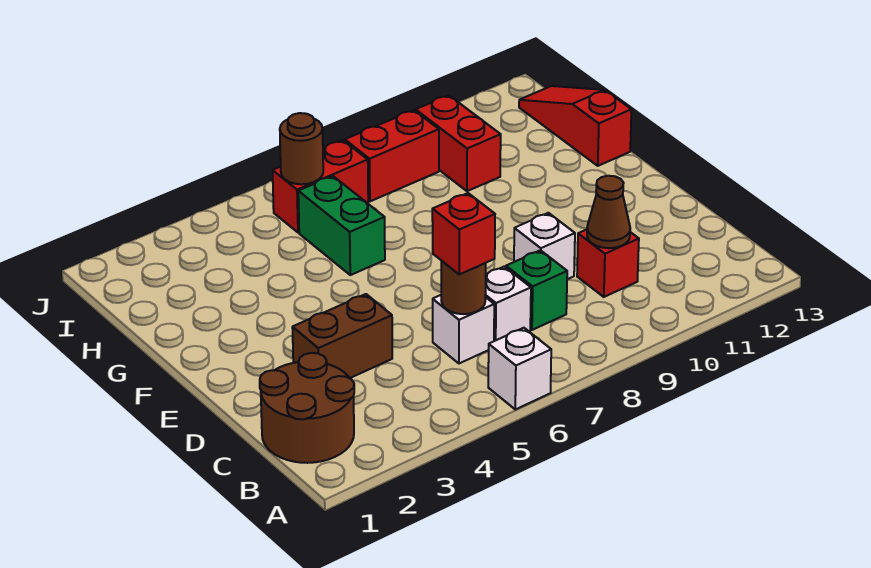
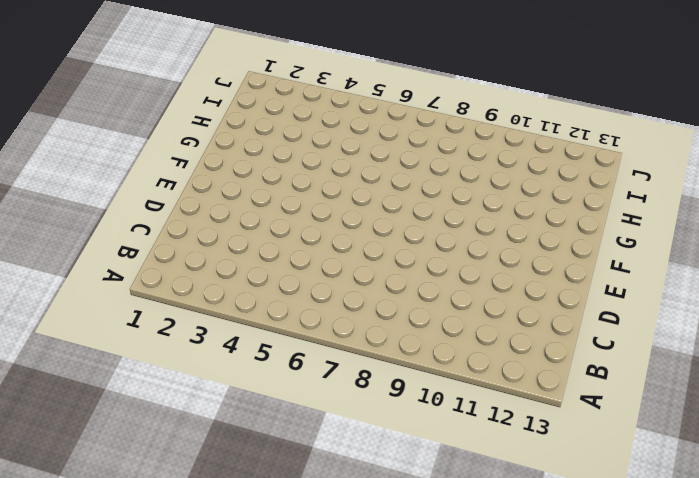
none -> white 1x1 brick [488,328,551,409]
none -> brown 2x2 round brick [260,353,354,463]
none -> white 1x1 brick [433,295,494,363]

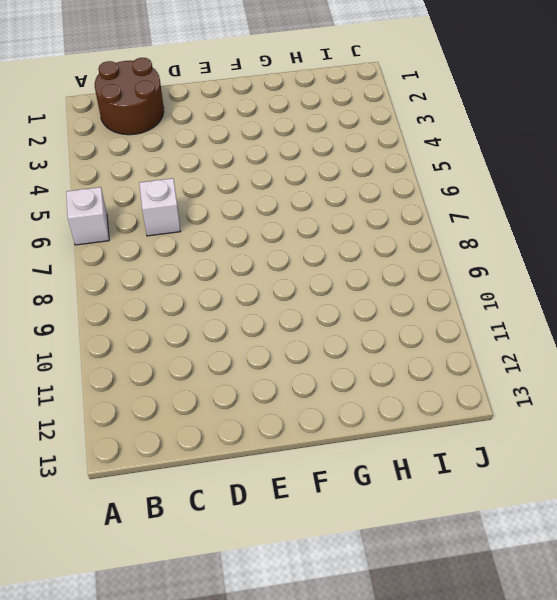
none -> white 1x1 brick [485,267,531,341]
none -> green 1x1 brick [506,250,567,330]
none -> red 1x1 brick [577,230,639,297]

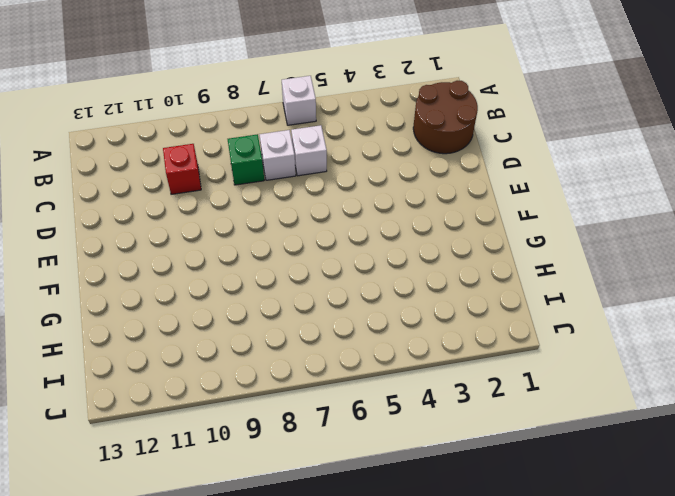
none -> brown 1x2 brick [292,294,392,378]
none -> white 1x1 brick [514,213,575,279]
none -> green 1x2 brick [298,176,385,275]

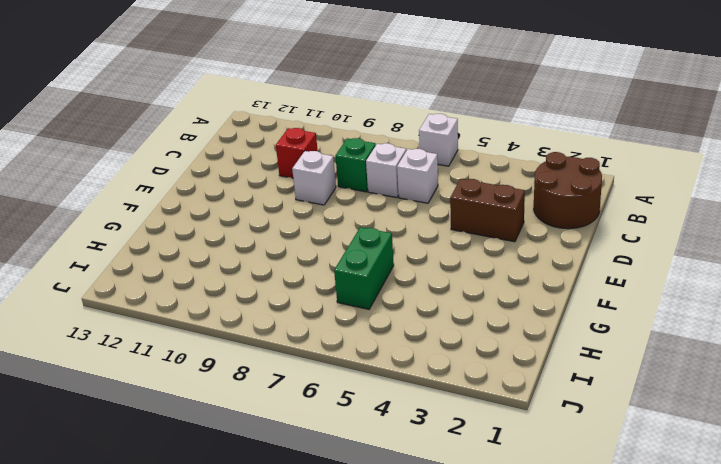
none -> red 1x3 slope [519,86,631,166]
none -> red 1x2 brick [416,95,501,191]
none -> red 1x2 brick [273,140,368,233]

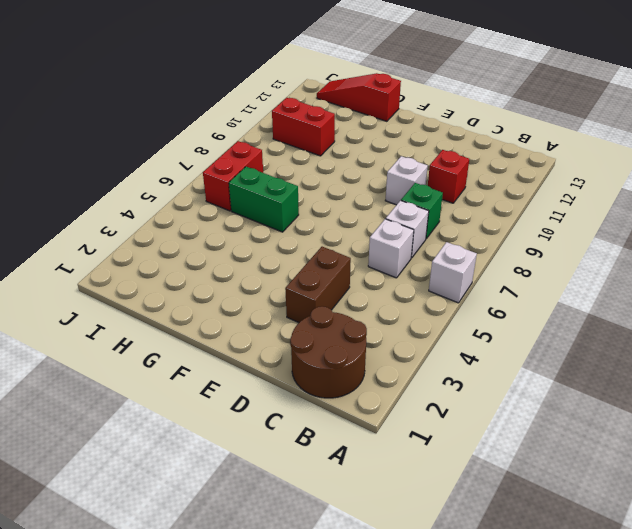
none -> red 1x2 brick [345,110,439,201]
none -> brown 1x1 round brick [441,261,486,314]
none -> brown 1x1 cone [587,176,630,248]

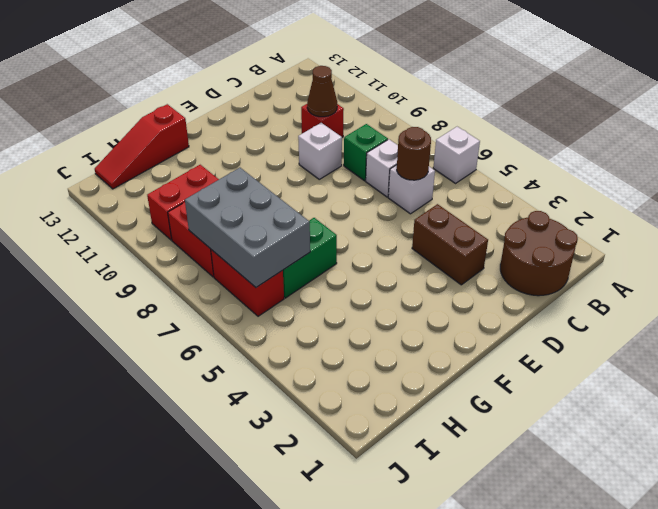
grey 2x3 brick [185,168,310,287] -> brown 1x1 round brick [280,113,323,184]
none -> red 1x1 brick [432,193,495,274]

